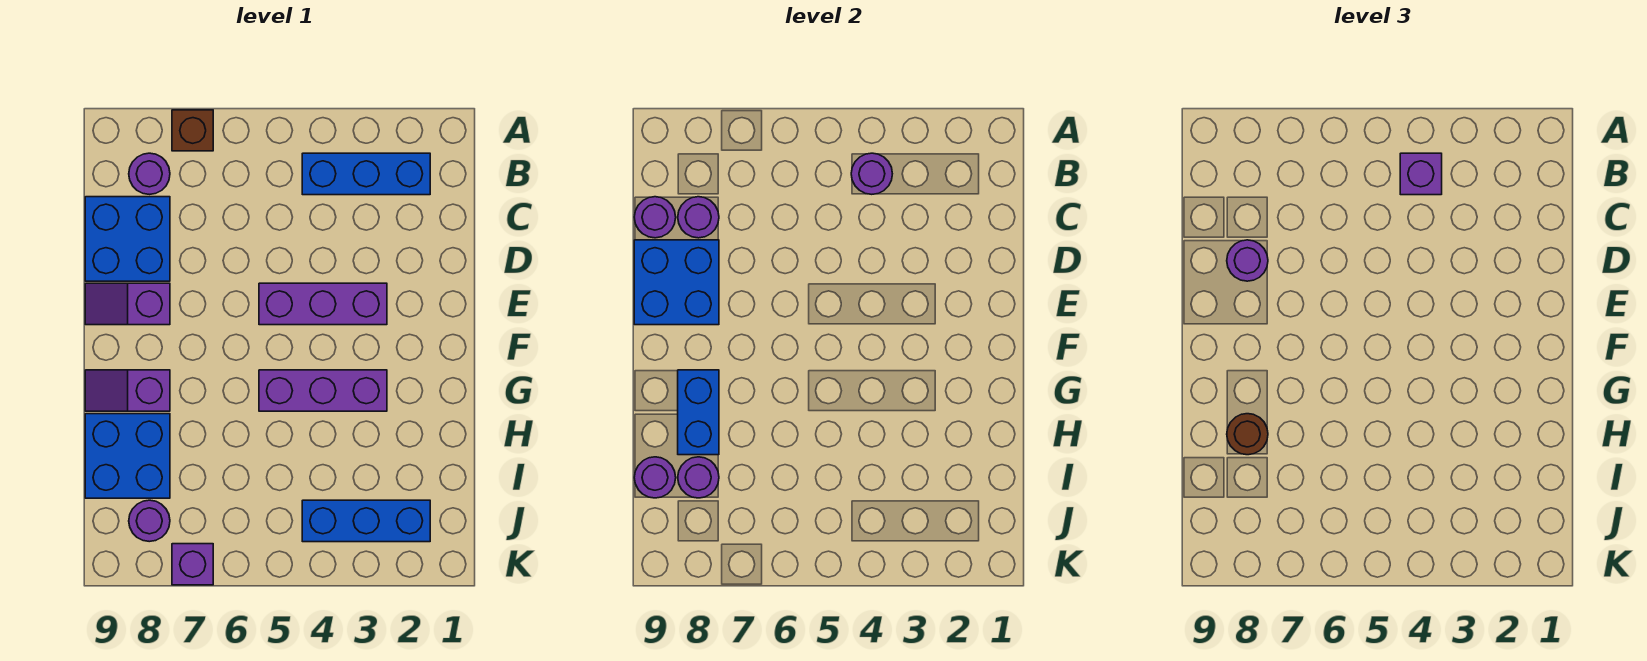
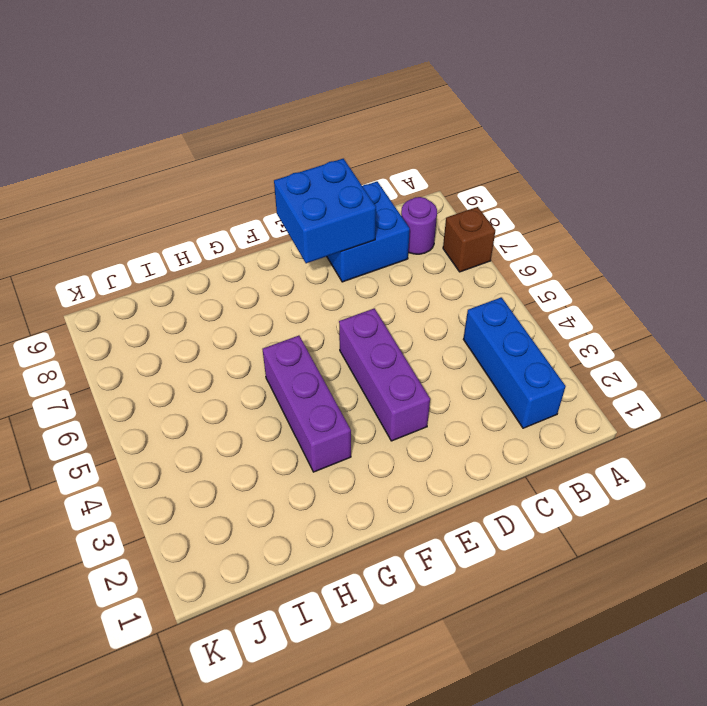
none -> purple 1x2 slope [85,283,170,325]
none -> purple 1x2 slope [85,370,170,411]
none -> blue 2x2 brick [85,414,170,498]

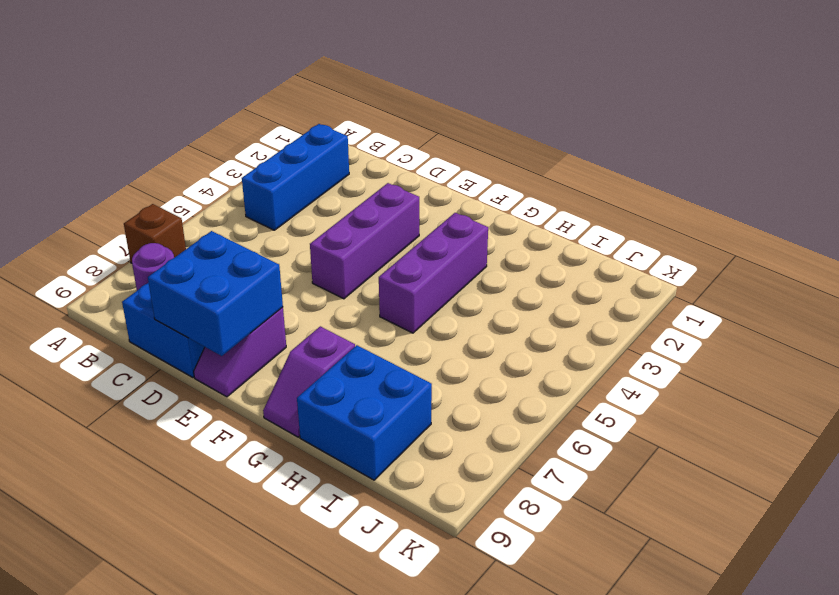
none -> blue 1x3 brick [302,500,430,542]
none -> purple 1x1 round brick [129,500,170,542]
none -> purple 1x1 brick [172,544,213,585]

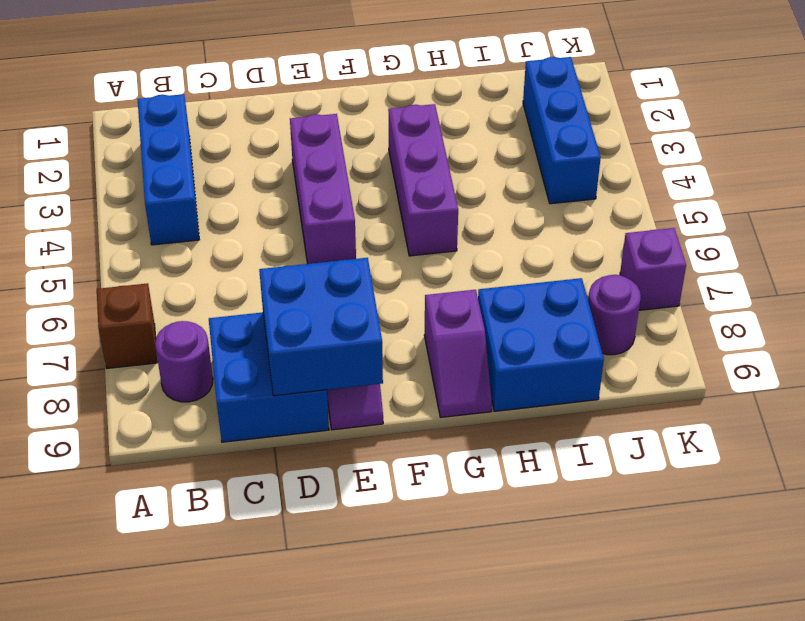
none -> purple 1x1 round brick [851,153,892,194]
none -> purple 1x1 round brick [678,197,719,238]
none -> purple 1x1 round brick [634,197,676,238]

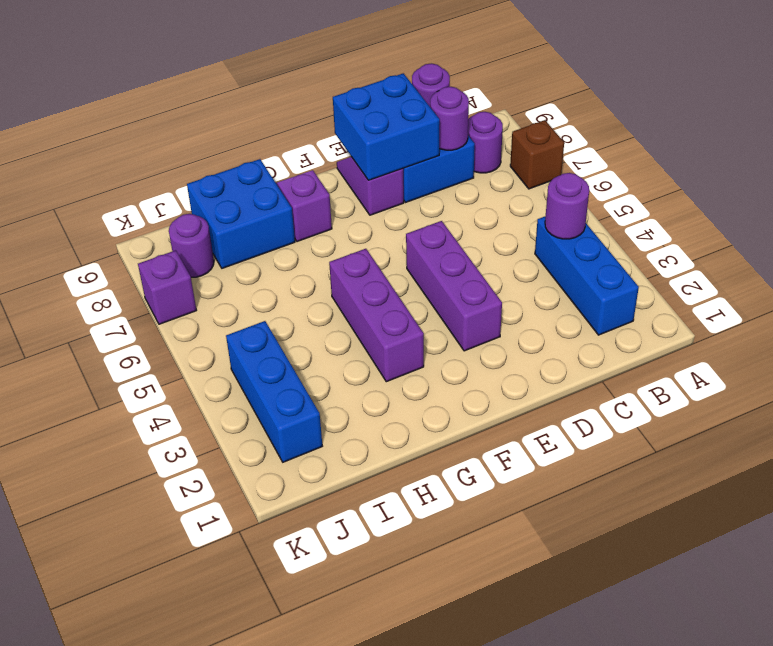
none -> blue 1x2 brick [678,370,719,455]
none -> purple 1x1 round brick [678,457,719,498]
none -> purple 1x1 round brick [634,457,676,498]

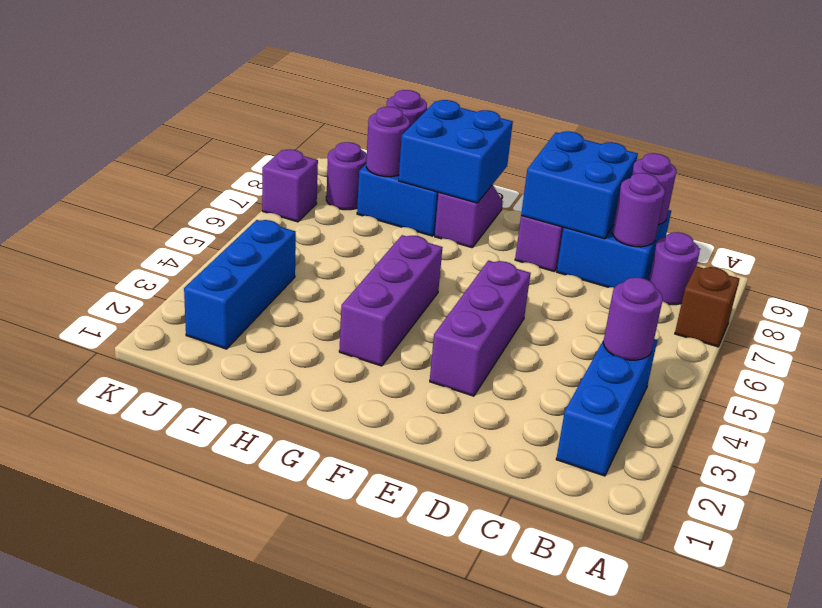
blue 2x2 brick [399,100,513,203] -> blue 1x2 brick [678,370,719,455]
none -> purple 1x1 brick [1400,153,1442,195]
none -> purple 1x1 round brick [1227,240,1268,281]
none -> brown 1x1 round brick [1227,414,1268,455]

